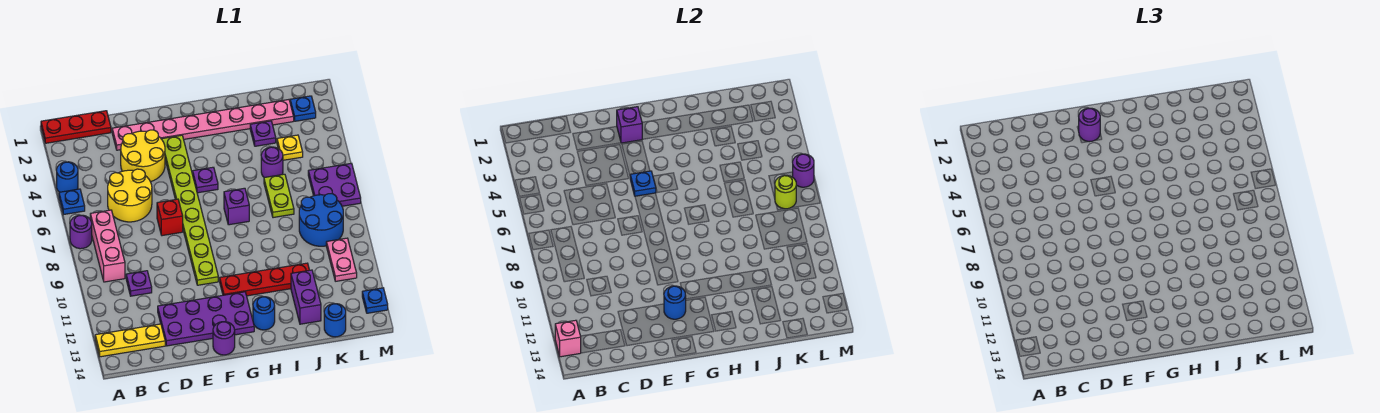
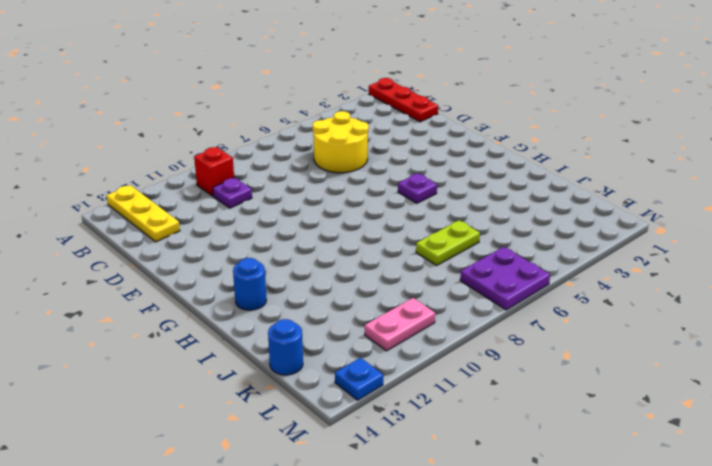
red 1x1 brick [194,147,234,196] -> red 1x1 brick moved to [157,199,183,236]
none -> blue 1x1 round brick [57,162,78,192]
none -> blue 1x1 plate [59,189,85,214]
none -> purple 1x1 round brick [70,215,92,249]
none -> pink 1x3 brick [90,210,125,282]

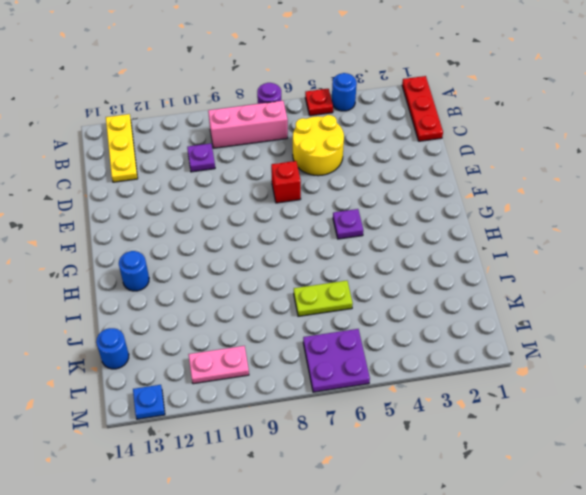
red 1x1 plate [305,89,333,116] -> blue 1x1 plate [59,189,85,214]
none -> pink 1x8 plate [112,100,294,150]
none -> yellow 2x2 round brick [121,130,165,182]
none -> purple 2x4 plate [158,292,254,346]
none -> lime 1x8 plate [162,135,218,285]

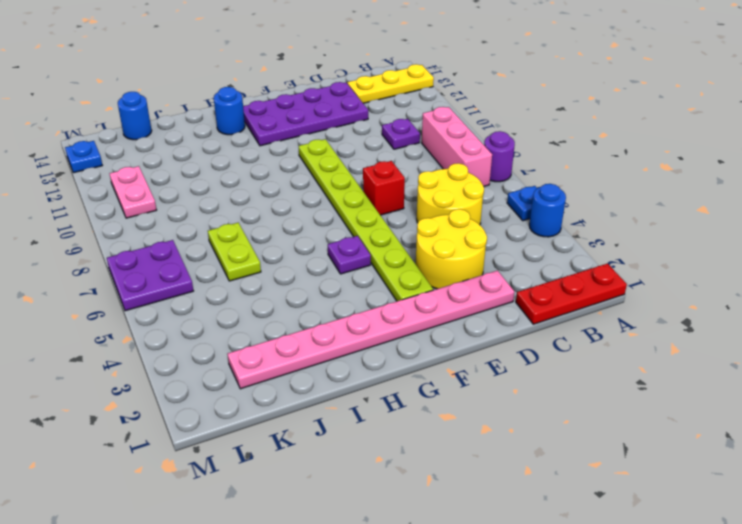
none -> purple 1x1 round brick [213,322,235,355]
none -> red 1x4 plate [220,263,309,296]
none -> purple 1x1 brick [224,188,249,225]
none -> purple 1x1 plate [250,121,276,146]

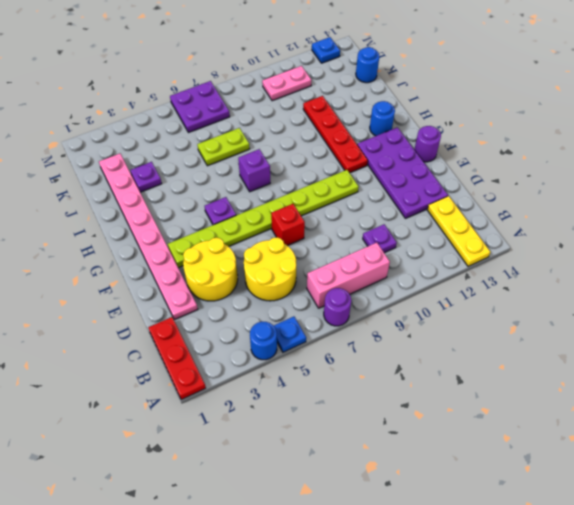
none -> purple 1x1 round brick [261,147,283,178]
none -> purple 1x2 brick [291,270,321,324]
none -> yellow 1x1 plate [277,135,303,160]
none -> blue 2x2 round brick [299,194,343,246]

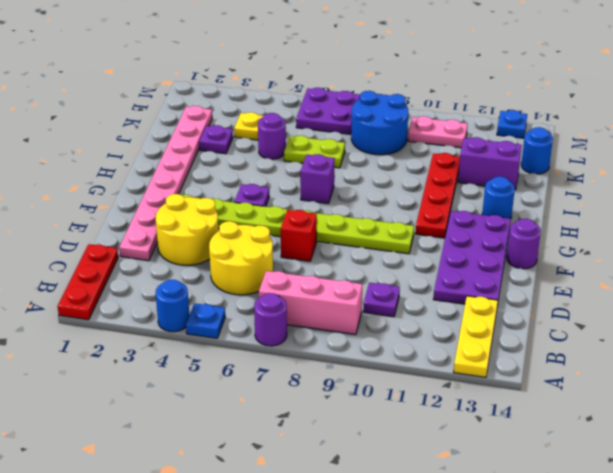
none -> blue 1x1 plate [290,96,316,121]
none -> pink 1x1 brick [555,320,581,357]
none -> purple 1x1 brick [617,107,642,143]
none -> blue 1x1 plate [630,171,656,196]

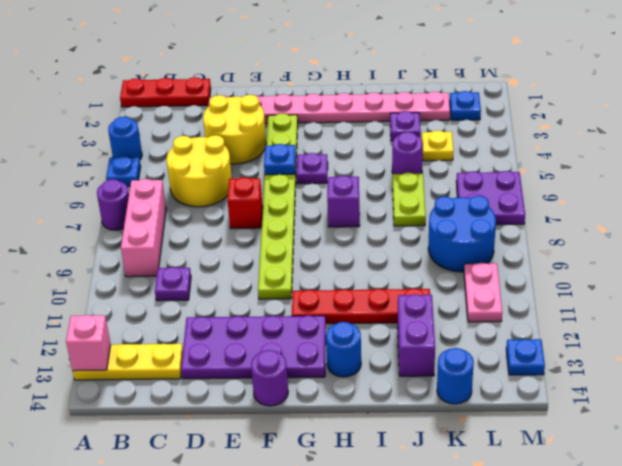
none -> purple 1x1 brick [617,107,642,143]
none -> blue 1x1 round brick [664,286,686,319]
none -> lime 1x1 round brick [775,175,796,209]
none -> purple 1x1 round brick [793,154,814,187]

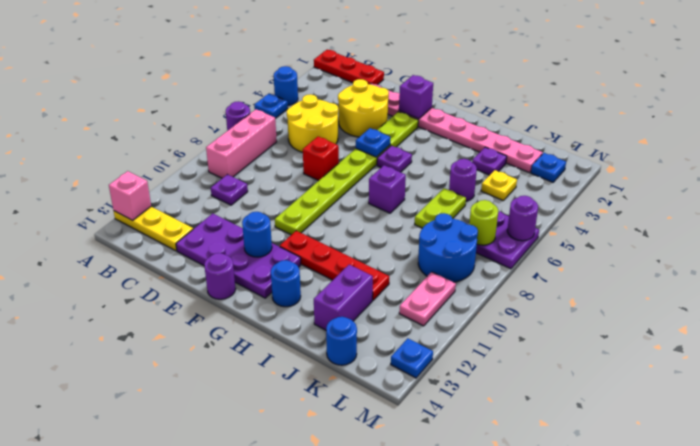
none -> purple 1x1 round brick [1079,108,1100,142]

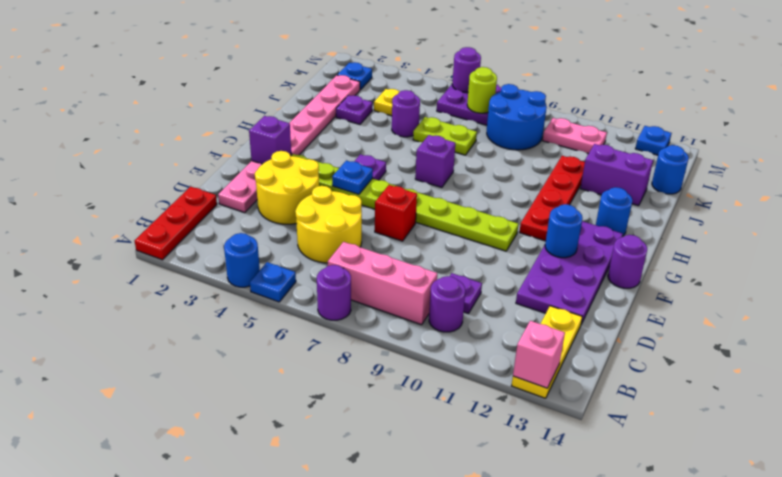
purple 1x1 round brick [429,276,465,332] -> purple 1x1 round brick moved to [1079,108,1100,142]

